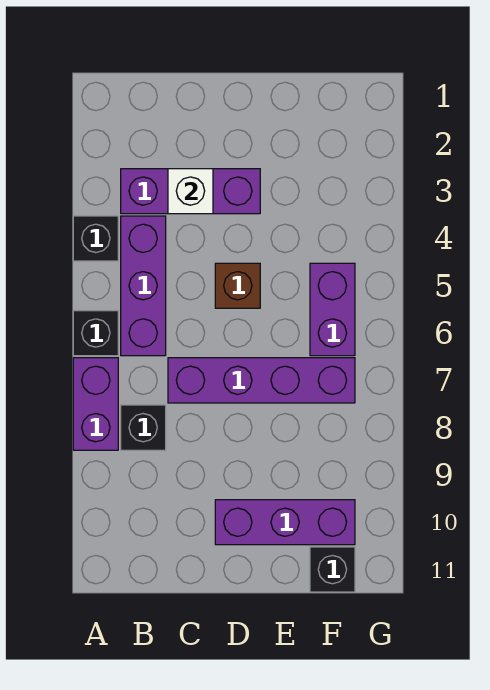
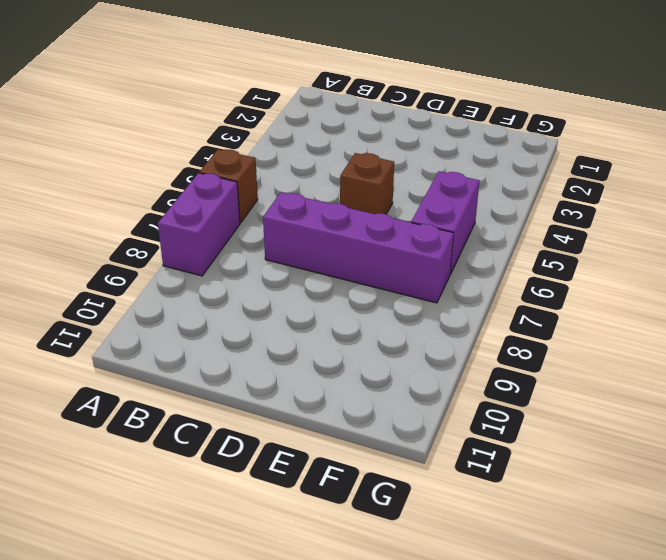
brown 1x1 brick [200,149,258,223] -> black 1x1 brick [73,311,118,356]
none -> black 1x1 brick [73,216,118,261]
none -> purple 1x3 brick [121,169,260,214]
none -> purple 1x3 brick [121,216,166,356]

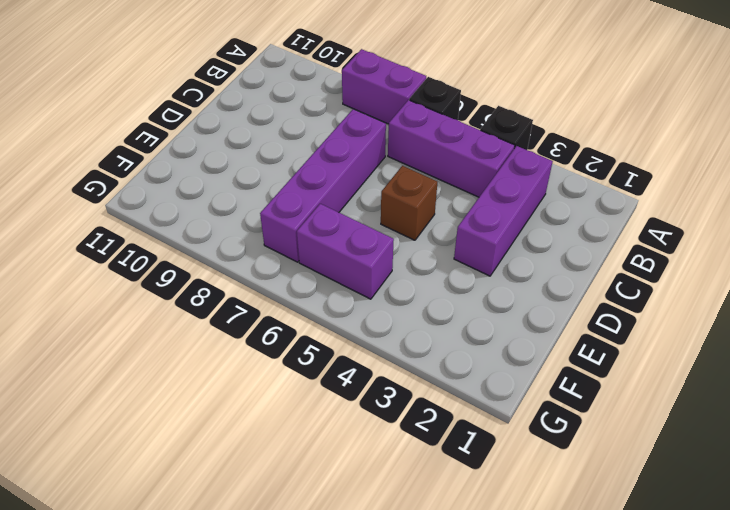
none -> black 1x1 brick [121,405,166,450]
none -> purple 1x3 brick [215,500,355,545]
none -> black 1x1 brick [310,547,355,592]

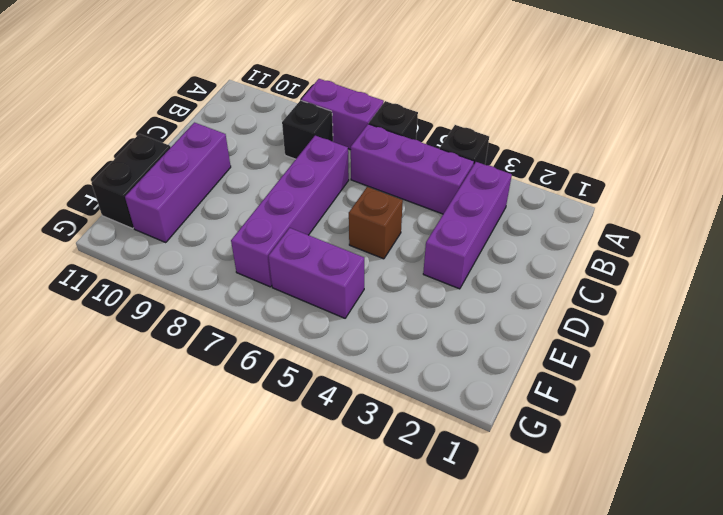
black 1x2 brick [91,134,171,228] -> black 1x1 brick [310,547,355,592]
none -> white 1x1 brick [168,169,213,214]

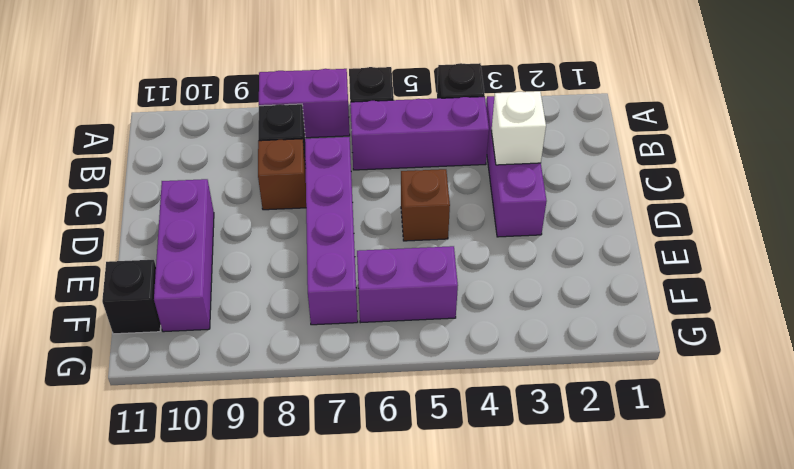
brown 1x1 brick [258,139,306,210] -> none

